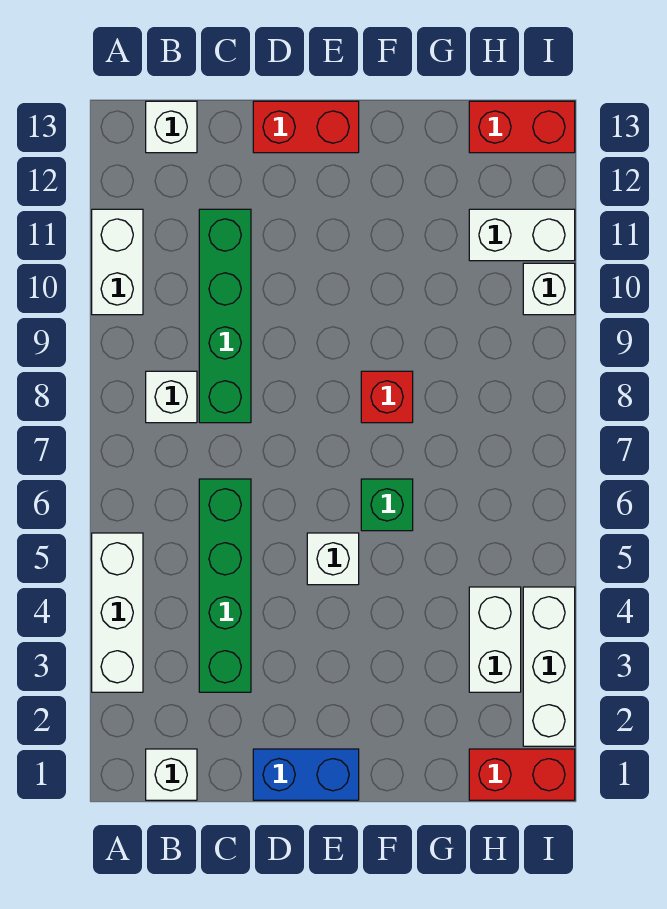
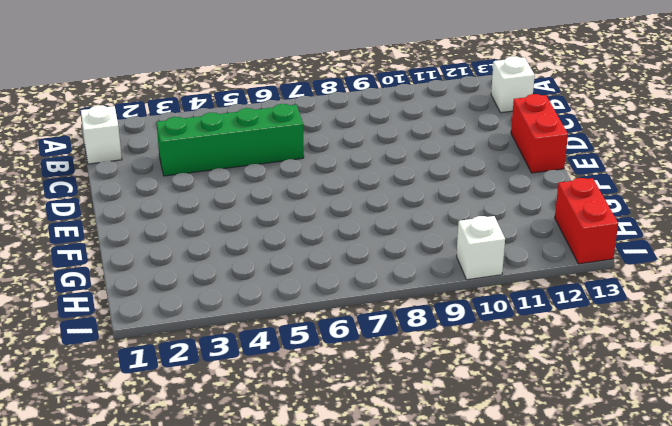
none -> white 1x3 brick [92,533,143,692]
none -> white 1x2 brick [92,209,143,315]
none -> white 1x1 brick [146,371,197,423]

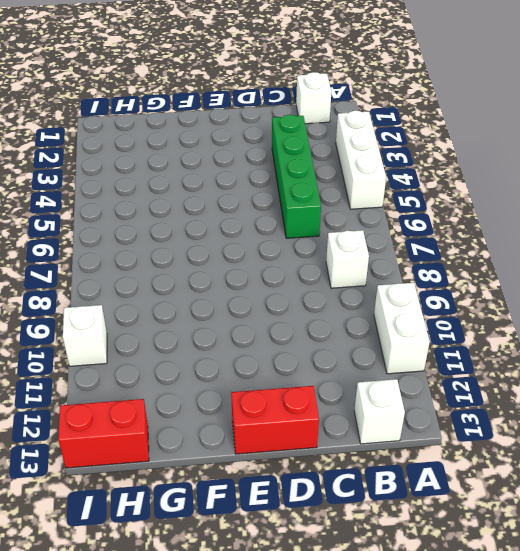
none -> green 1x4 brick [199,209,251,423]
none -> blue 1x2 brick [253,749,359,800]
none -> white 1x1 brick [307,533,359,585]

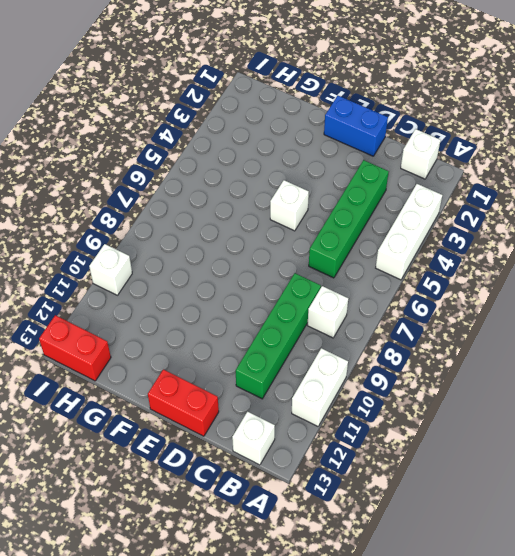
none -> green 1x1 brick [361,479,413,531]
none -> red 1x1 brick [361,371,413,423]
none -> red 1x2 brick [469,749,575,800]

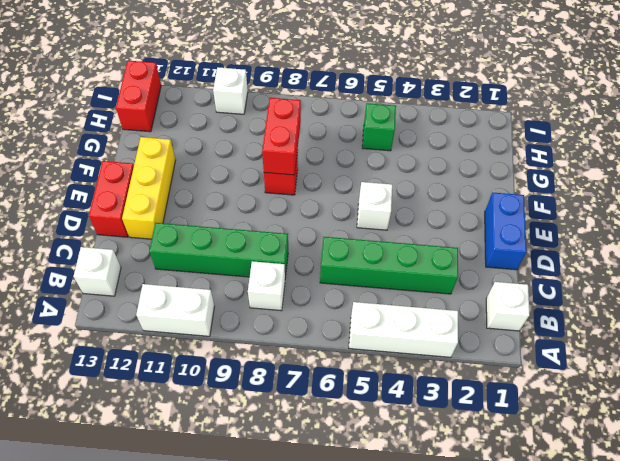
yellow 1x3 brick [122,137,176,239] -> none
red 1x2 brick [262,98,301,175] -> red 1x2 brick moved to [469,749,575,800]
green 1x1 brick [362,103,396,151] -> green 1x1 brick moved to [361,479,413,531]
none -> white 1x2 brick [469,587,521,692]
none -> white 1x2 brick [469,209,575,261]
none -> white 1x3 brick [523,587,575,746]

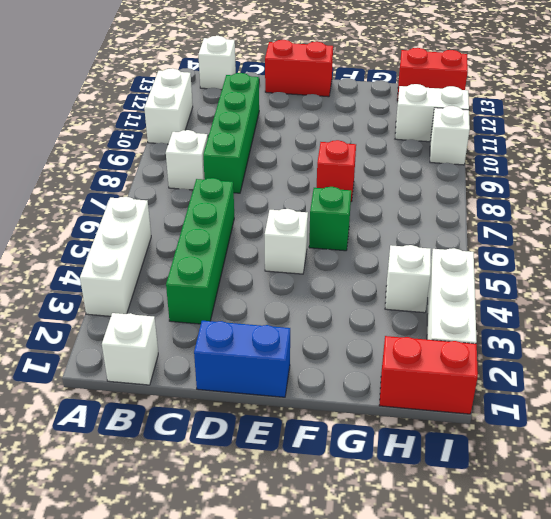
white 1x1 brick [385,245,431,313] -> white 1x2 brick [469,587,521,692]

